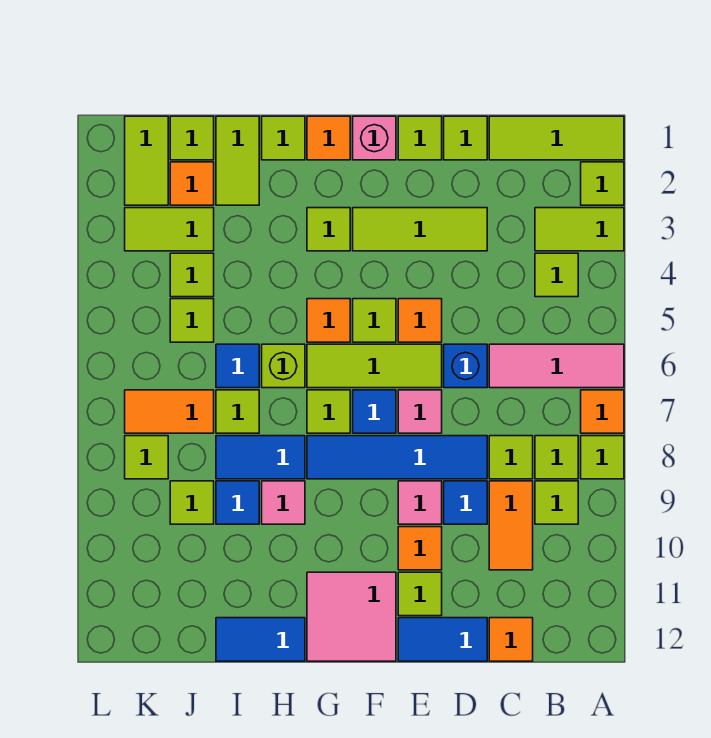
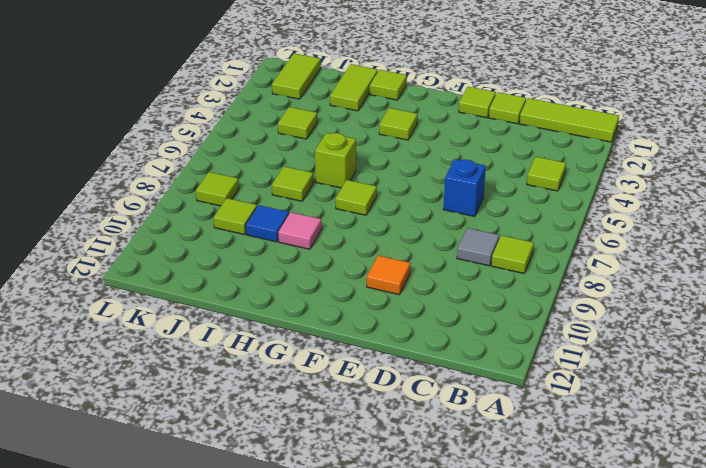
grey 1x1 tile [457,228,499,266] -> lime 1x1 tile [489,436,533,479]
none -> lime 1x1 tile [581,162,624,205]
none -> lime 1x2 tile [535,208,624,251]
none -> pink 1x3 tile [489,344,624,388]
none -> orange 1x1 tile [581,390,624,433]

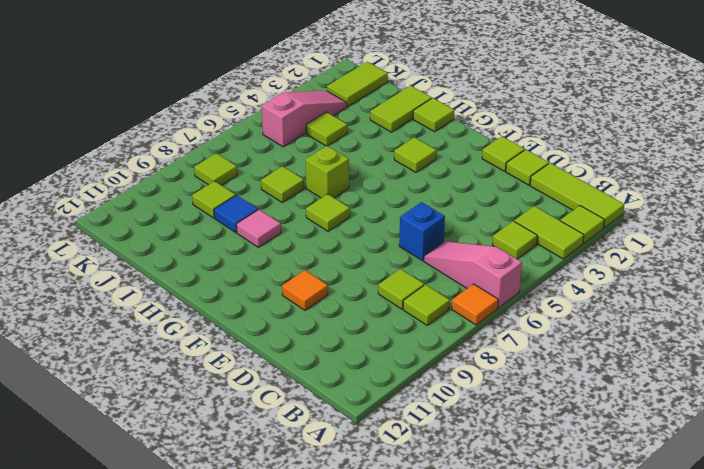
pink 1x3 slope [424,241,522,308] -> pink 1x3 tile [489,344,624,388]
pink 1x3 slope [262,91,347,147] -> lime 1x2 tile [125,208,214,251]
none -> lime 1x1 tile [581,436,624,479]
none -> lime 1x1 tile [535,481,578,524]
none -> orange 1x2 tile [489,481,533,570]
none -> orange 1x1 tile [489,618,533,661]

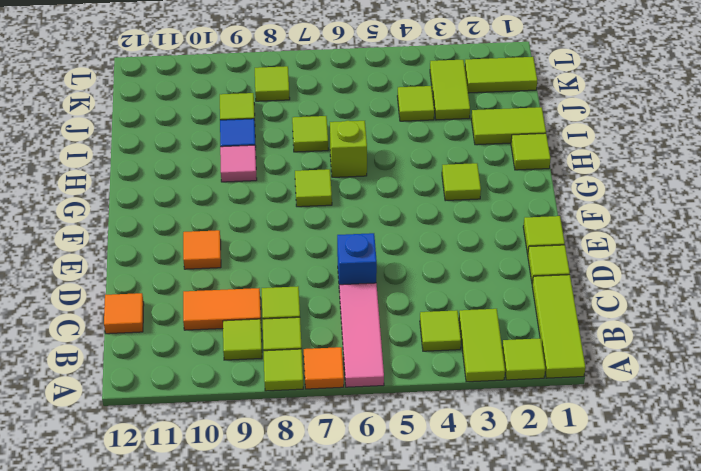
none -> lime 1x3 tile [353,208,487,251]
none -> blue 1x4 tile [307,436,487,479]
none -> blue 1x1 tile [444,481,487,524]
none -> blue 1x2 tile [398,618,487,661]

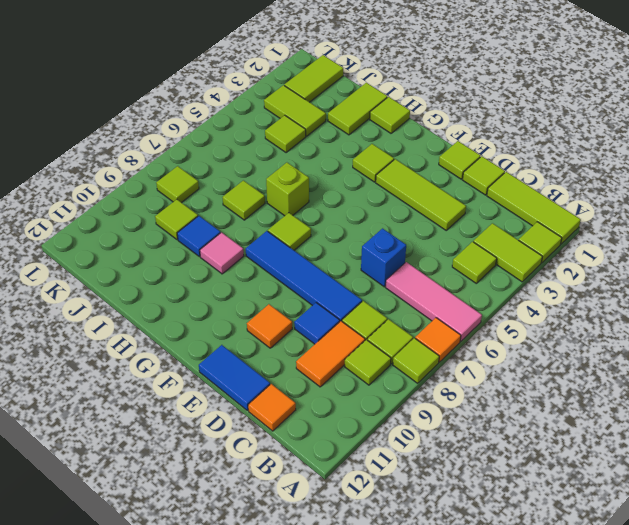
none -> orange 1x1 tile [398,299,442,342]
none -> lime 1x3 tile [307,344,442,388]
none -> pink 1x1 tile [398,390,442,433]
none -> pink 1x1 tile [398,481,442,524]

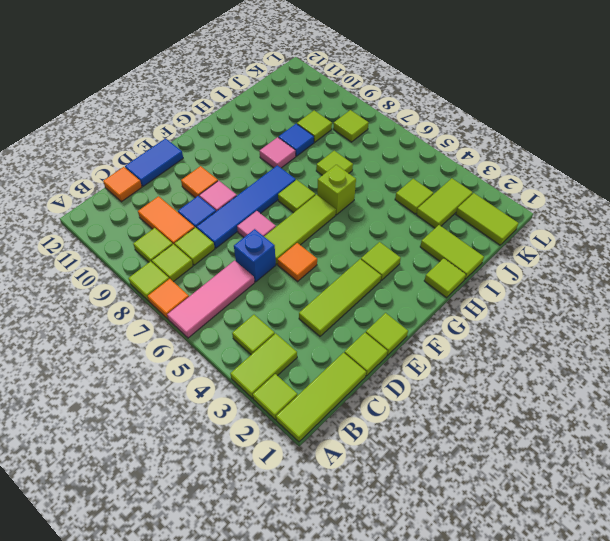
none -> lime 1x1 tile [398,572,442,616]
none -> pink 1x1 brick [353,116,396,160]
none -> lime 1x1 tile [353,299,396,342]
none -> blue 1x1 tile [353,390,396,433]

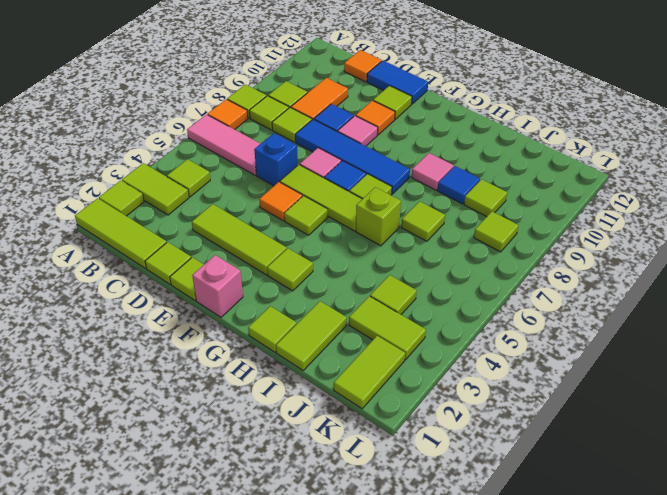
none -> pink 2x2 tile [307,572,396,661]
none -> orange 1x1 tile [307,116,350,160]
none -> orange 1x1 tile [307,299,350,342]
none -> blue 1x2 tile [216,436,305,479]

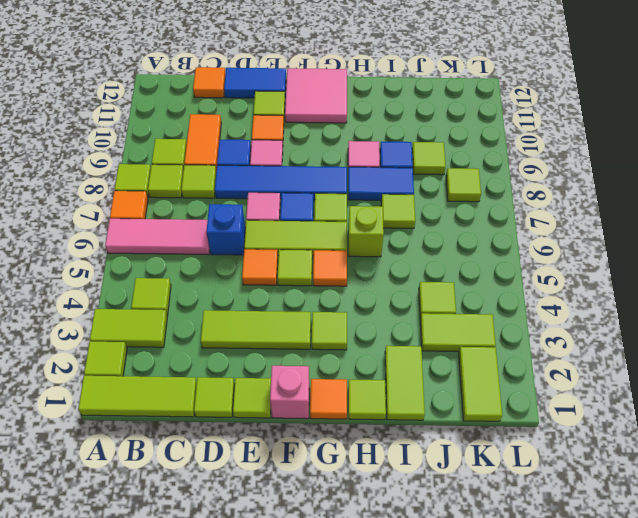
none -> blue 1x2 tile [216,618,305,661]
none -> blue 1x1 tile [216,344,259,388]
none -> lime 1x1 tile [170,116,214,160]
none -> orange 1x1 tile [170,162,214,205]

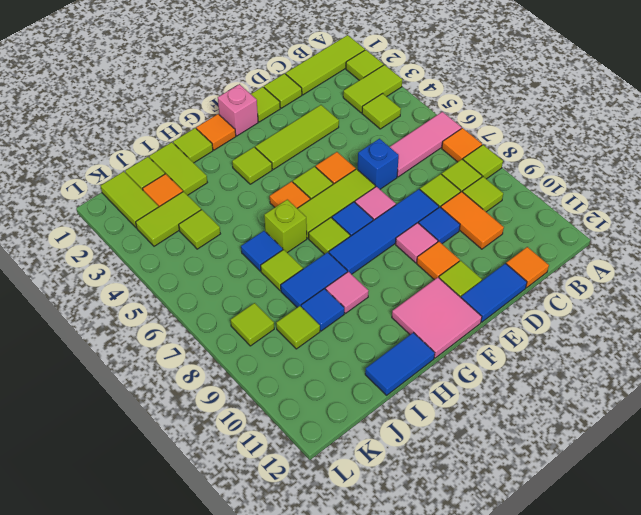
none -> lime 1x1 tile [170,299,214,342]
none -> orange 1x2 tile [125,390,214,433]

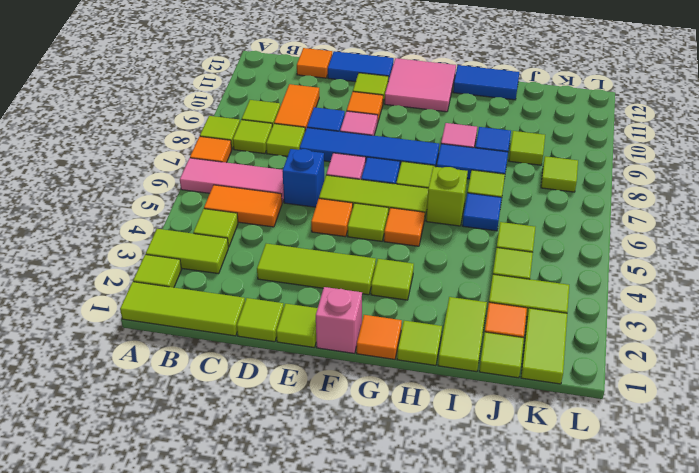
orange 1x2 tile [204,185,282,227] -> orange 1x2 tile moved to [125,390,214,433]

